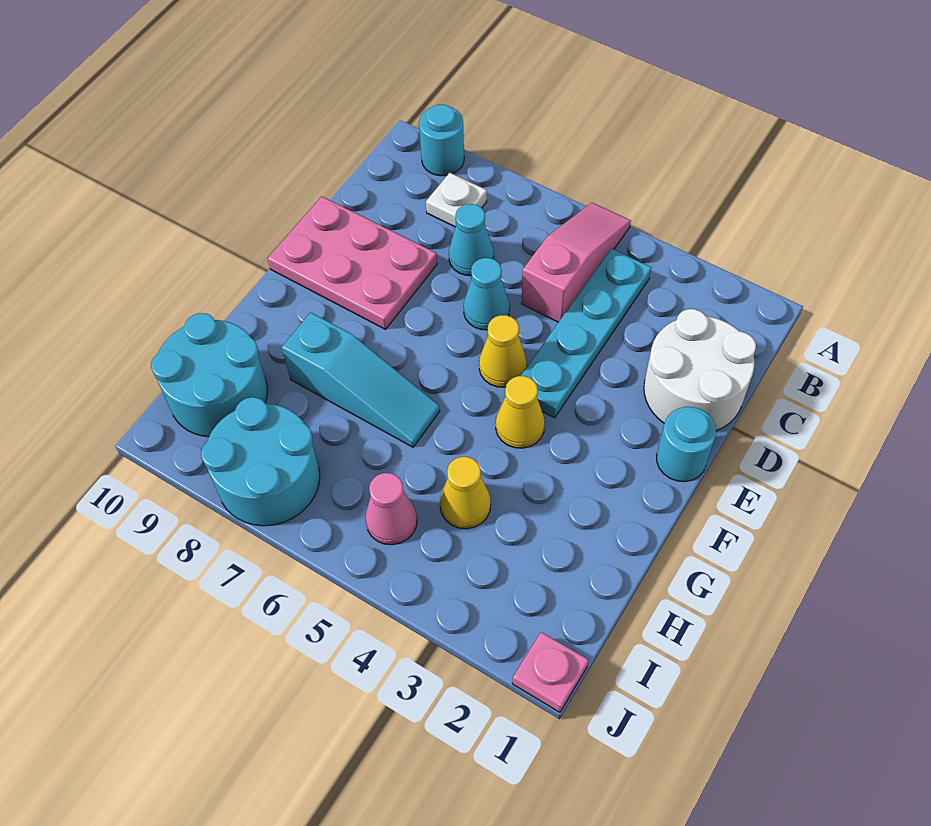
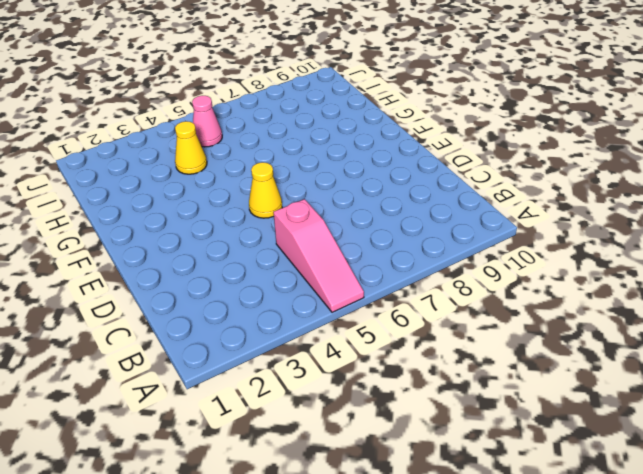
none -> cyan 1x1 round brick [419,105,464,176]
none -> cyan 1x4 plate [521,249,651,418]
none -> white 1x1 plate [426,173,487,227]

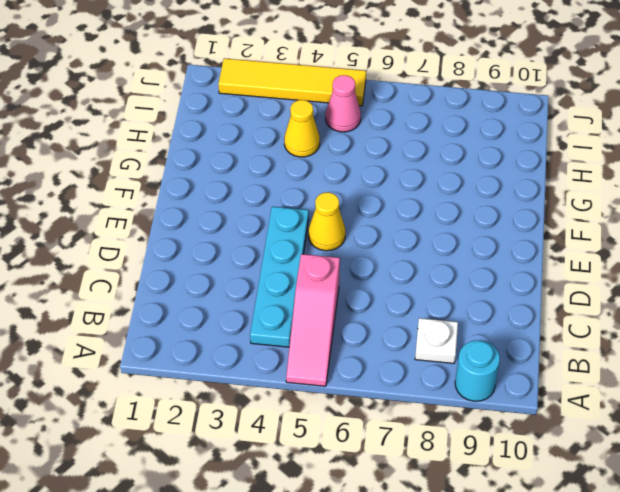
yellow 1x4 tile [218,58,366,106] -> none
none -> white 2x2 round brick [644,309,756,431]
none -> cyan 1x1 cone [449,204,494,276]
none -> cyan 1x1 cone [464,258,510,330]

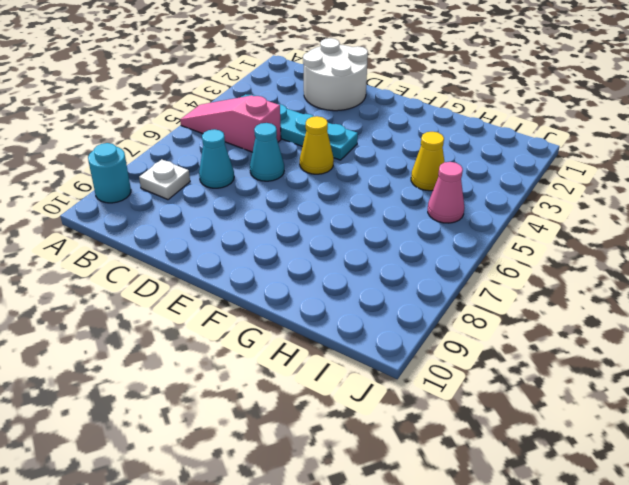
none -> pink 2x3 plate [268,197,437,329]
none -> cyan 1x1 round brick [657,407,716,482]
none -> yellow 1x1 cone [496,376,545,448]

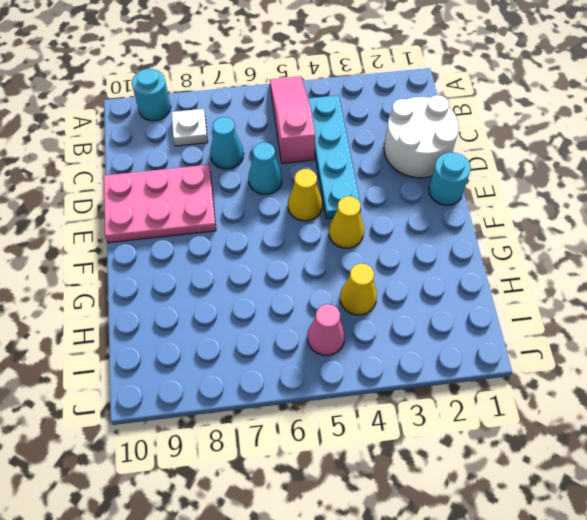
none -> cyan 1x3 slope [282,312,440,447]
none -> cyan 2x2 round brick [151,313,268,437]
none -> cyan 2x2 round brick [201,397,320,526]

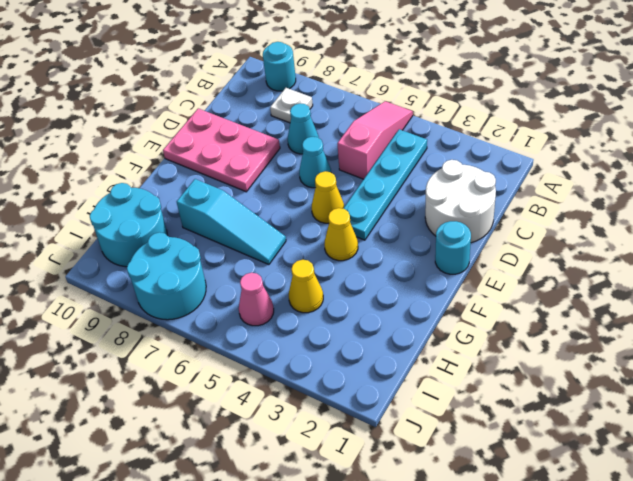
none -> pink 1x1 plate [512,632,589,712]

